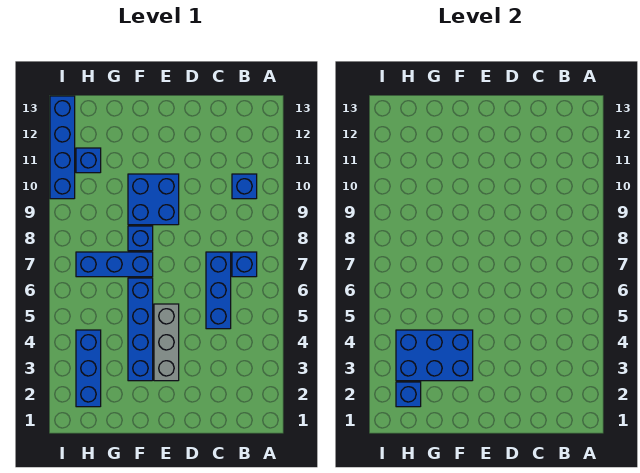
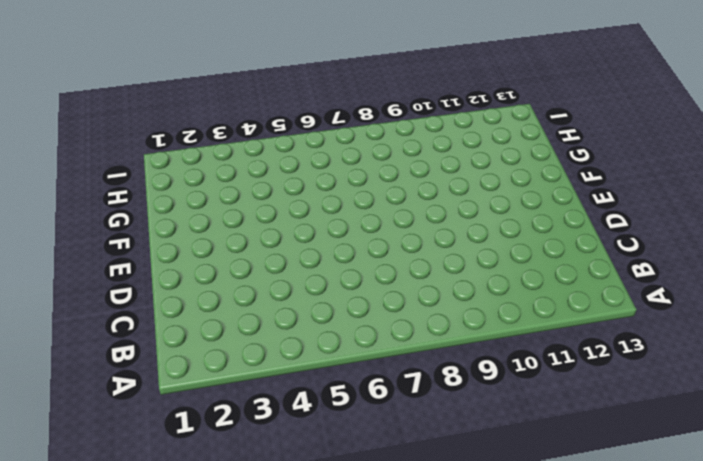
none -> blue 1x1 brick [232,252,257,277]
none -> blue 1x1 brick [232,174,257,199]
none -> blue 1x3 brick [206,252,231,329]

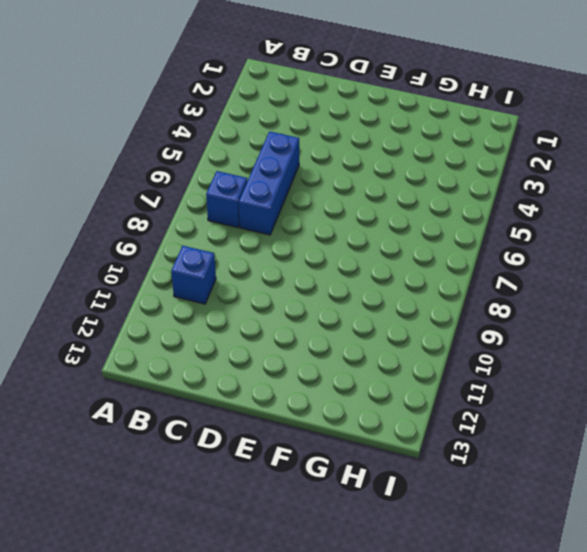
none -> grey 1x3 brick [154,304,179,381]
none -> blue 2x2 brick [128,174,179,225]
none -> blue 1x4 brick [128,278,153,381]

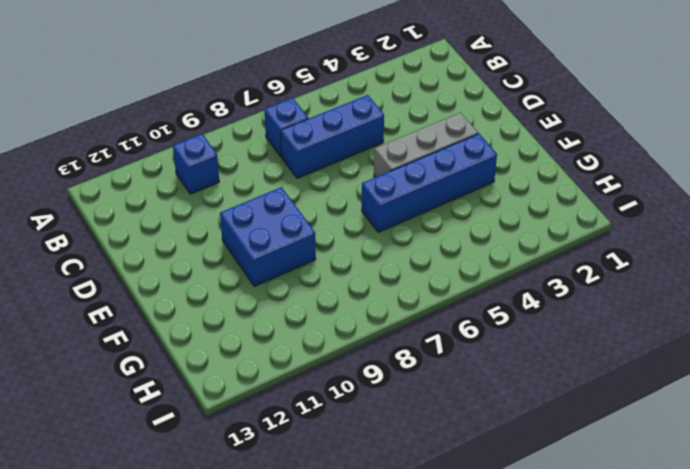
none -> blue 1x3 brick [76,252,153,277]
none -> blue 1x1 brick [128,226,153,251]
none -> blue 1x3 brick [76,330,101,407]

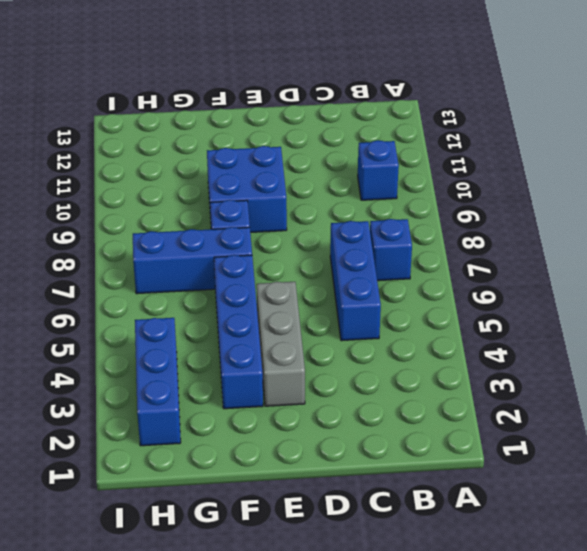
none -> blue 1x1 brick [76,148,101,173]
none -> blue 1x4 brick [50,96,75,199]
none -> blue 2x3 brick [396,330,473,381]

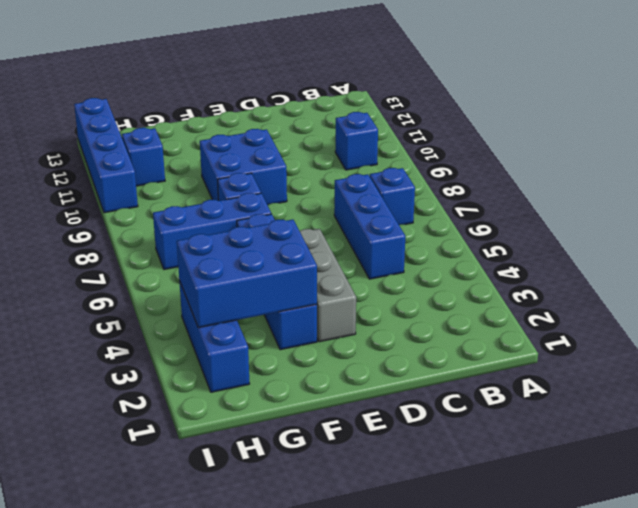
none -> blue 1x1 brick [396,382,421,407]

